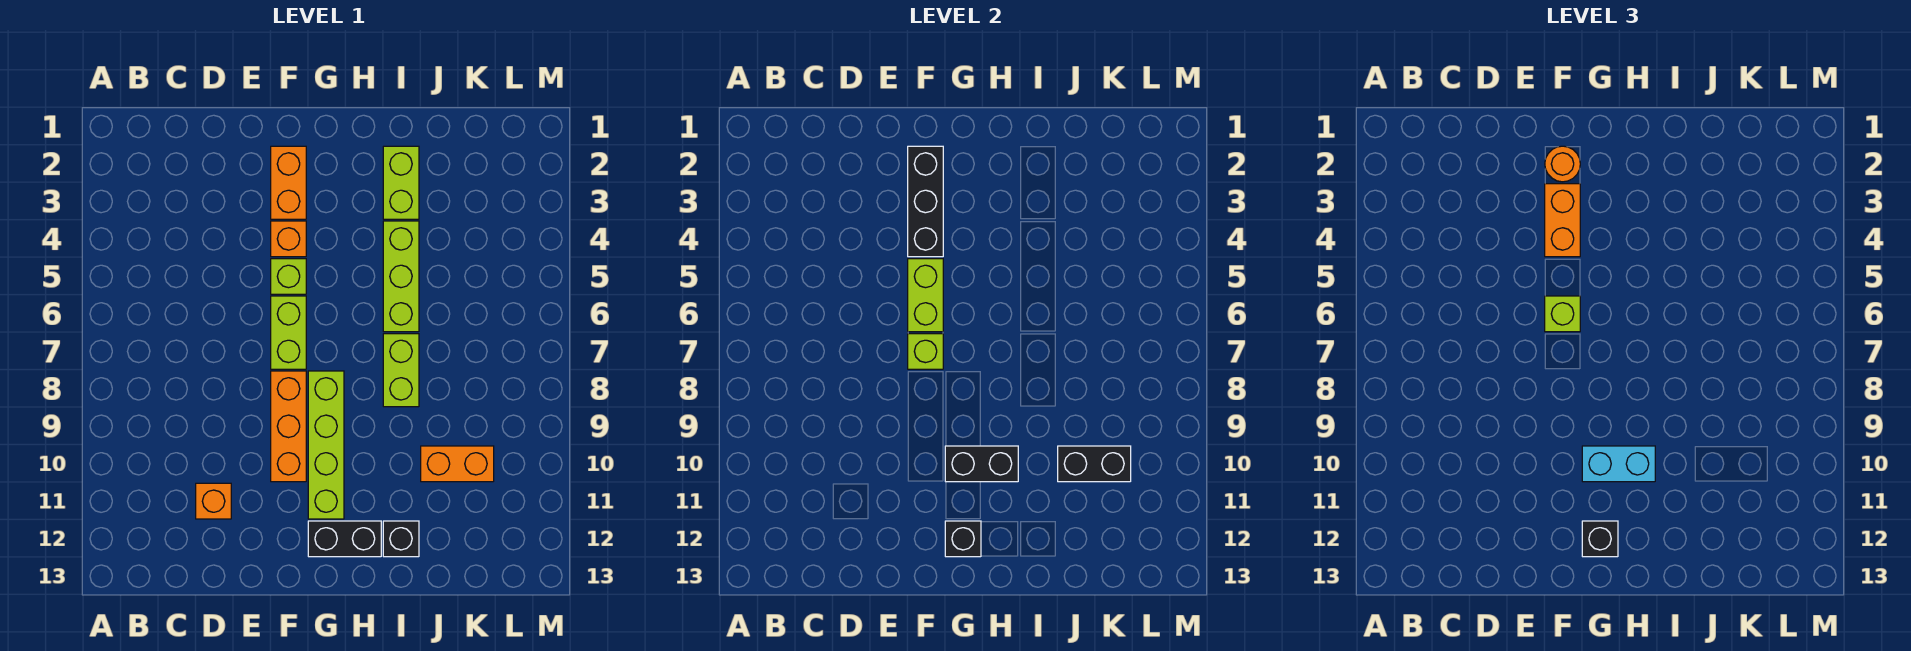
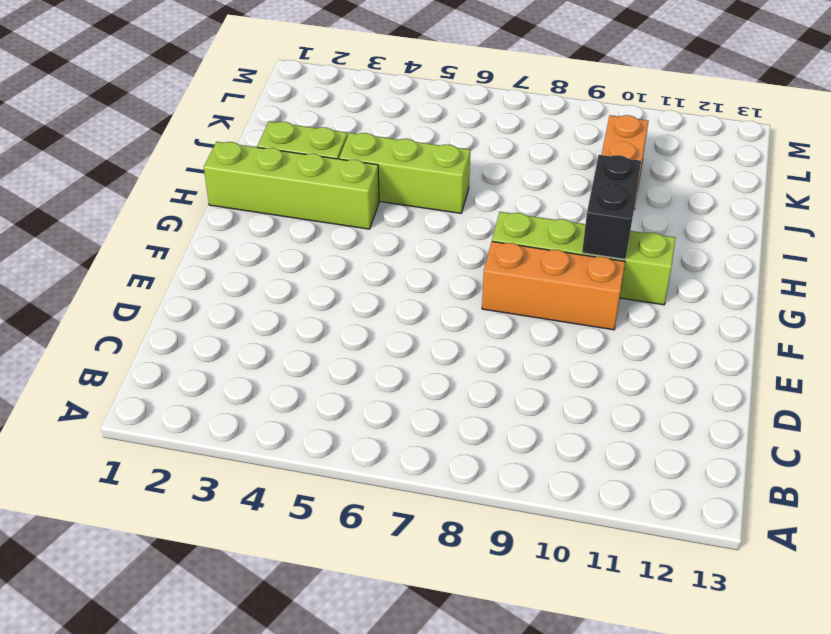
lime 1x4 brick [204,142,379,229] -> none
none -> orange 1x1 brick [196,483,231,519]
none -> orange 1x2 brick [271,146,306,219]
none -> orange 1x1 brick [271,221,306,257]

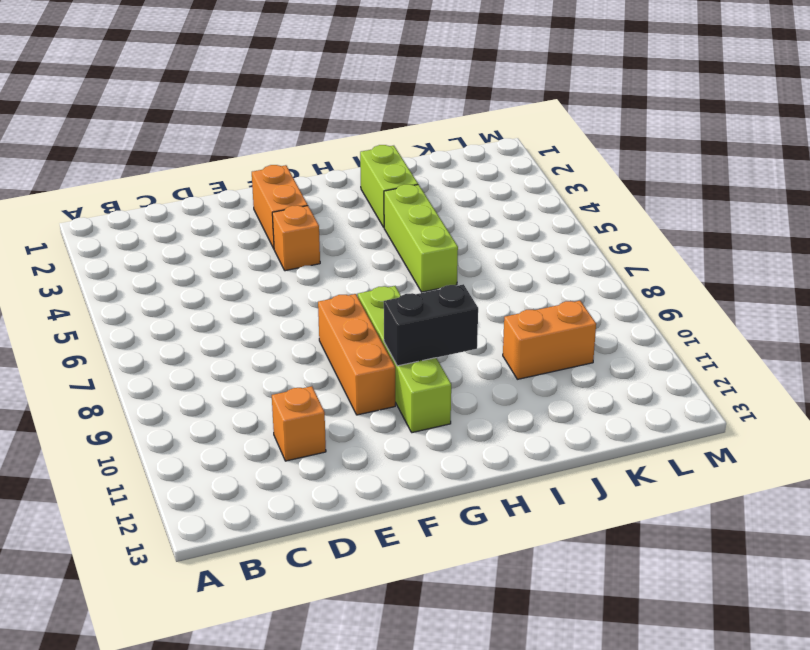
none -> lime 1x1 brick [271,259,306,294]
none -> lime 1x2 brick [271,296,306,369]
none -> black 1x2 brick [308,521,381,557]

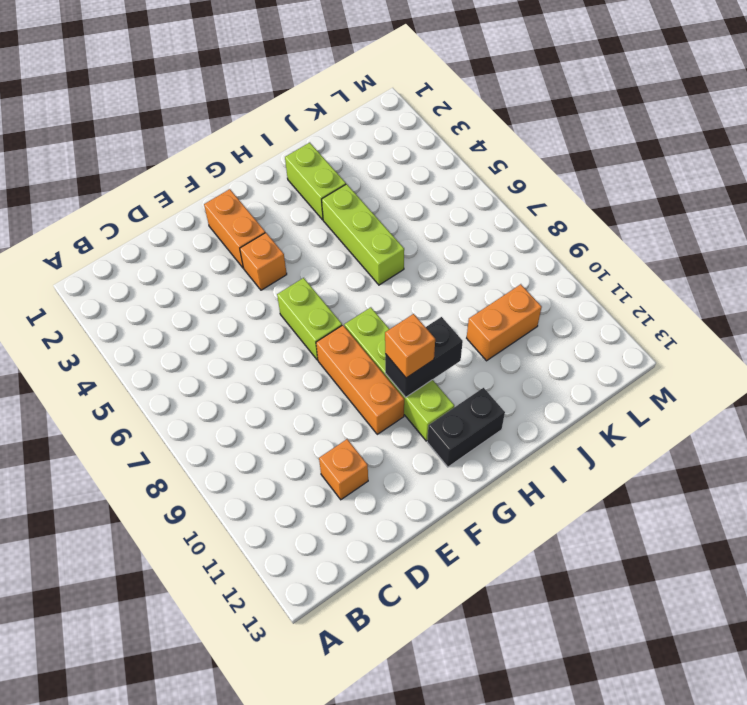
orange 1x1 brick [385,314,435,378] -> cyan 1x2 brick [1582,446,1655,482]
none -> lime 1x1 brick [271,259,306,294]
none -> lime 1x2 brick [383,334,419,407]
none -> black 1x1 brick [383,521,419,557]

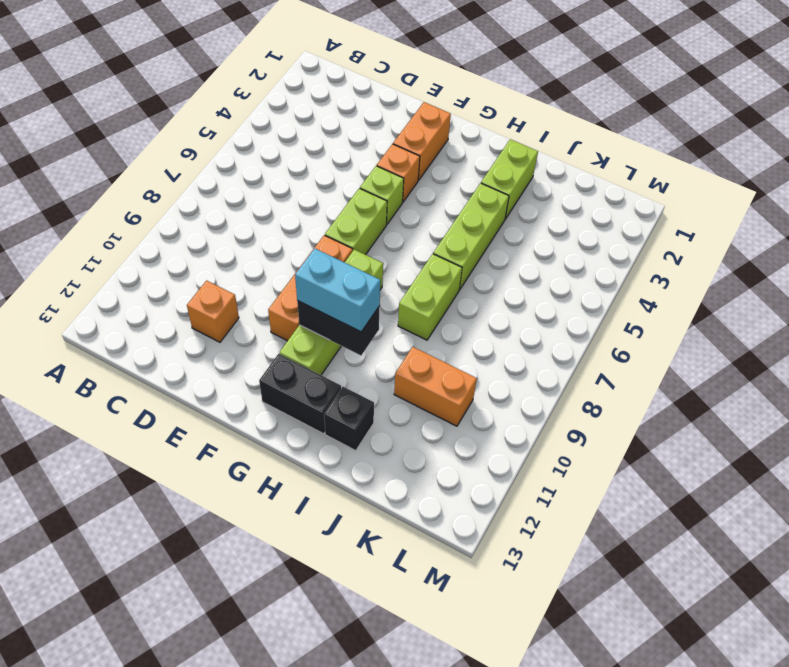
none -> black 1x3 brick [908,146,943,257]
none -> lime 1x2 brick [908,259,943,332]
none -> lime 1x1 brick [908,334,943,369]

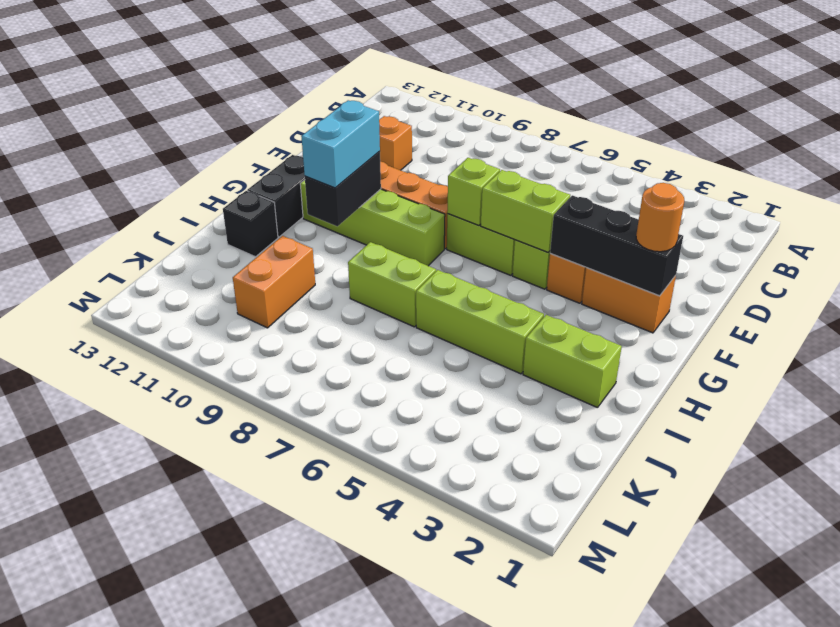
none -> black 1x1 brick [945,521,981,557]
none -> black 1x2 brick [1058,446,1131,482]
none -> orange 1x2 brick [1545,184,1580,257]

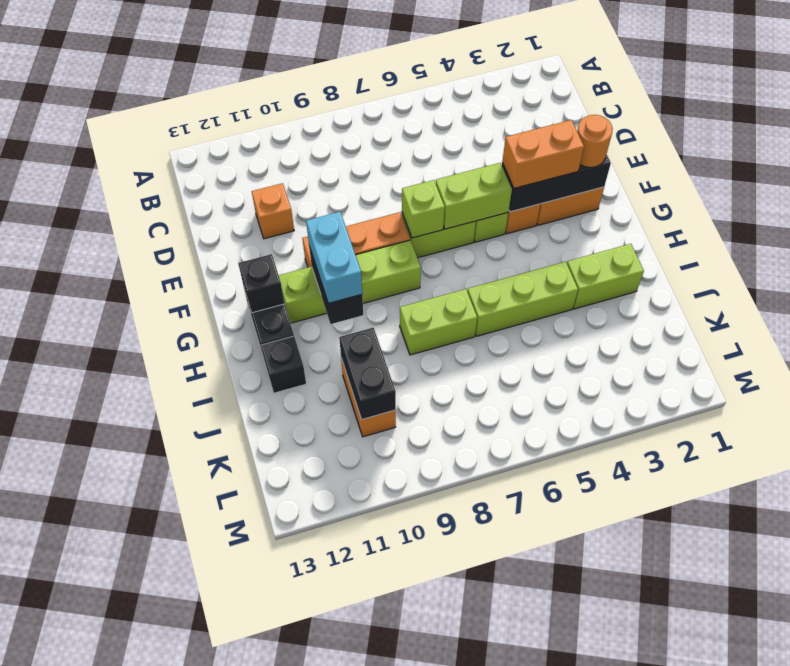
none -> lime 1x1 brick [1545,296,1580,332]
none -> black 1x1 brick [1582,521,1618,557]

